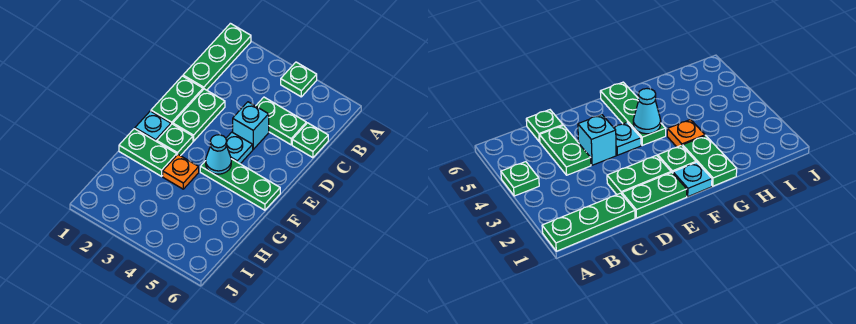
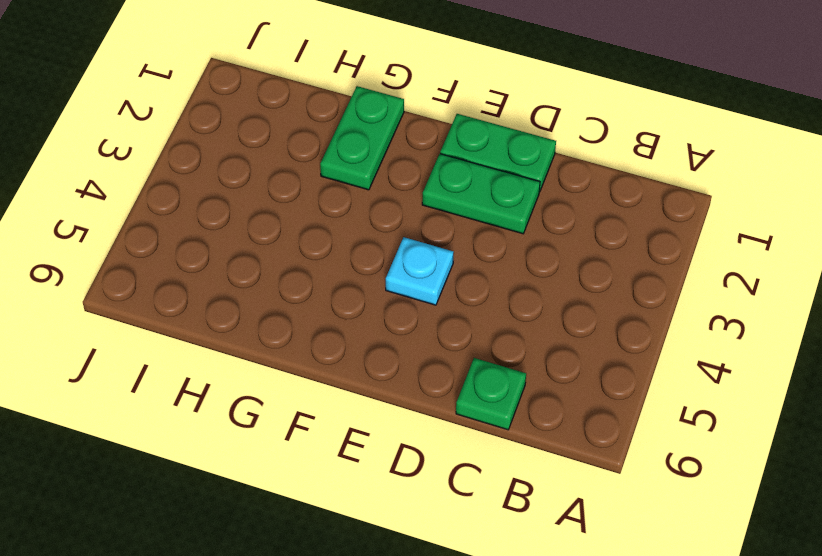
none -> green 1x3 plate [183,23,251,90]
none -> green 1x1 plate [281,62,317,97]
none -> green 1x2 plate [256,97,306,145]

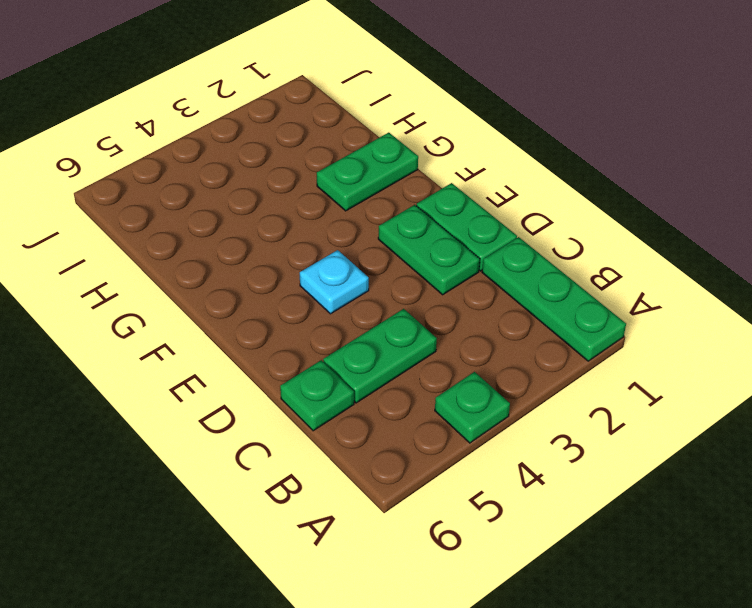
none -> cyan 1x1 brick [233,102,269,149]
none -> cyan 1x1 plate [135,111,171,142]
none -> green 1x1 plate [157,124,193,156]

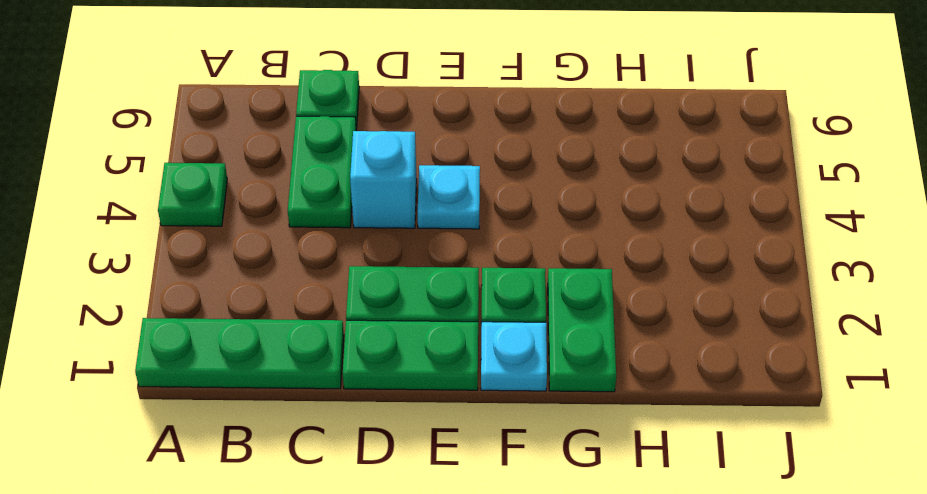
none -> green 1x3 plate [200,159,280,210]
none -> orange 1x1 plate [163,155,199,189]
none -> cyan 1x1 cone [206,135,231,174]

